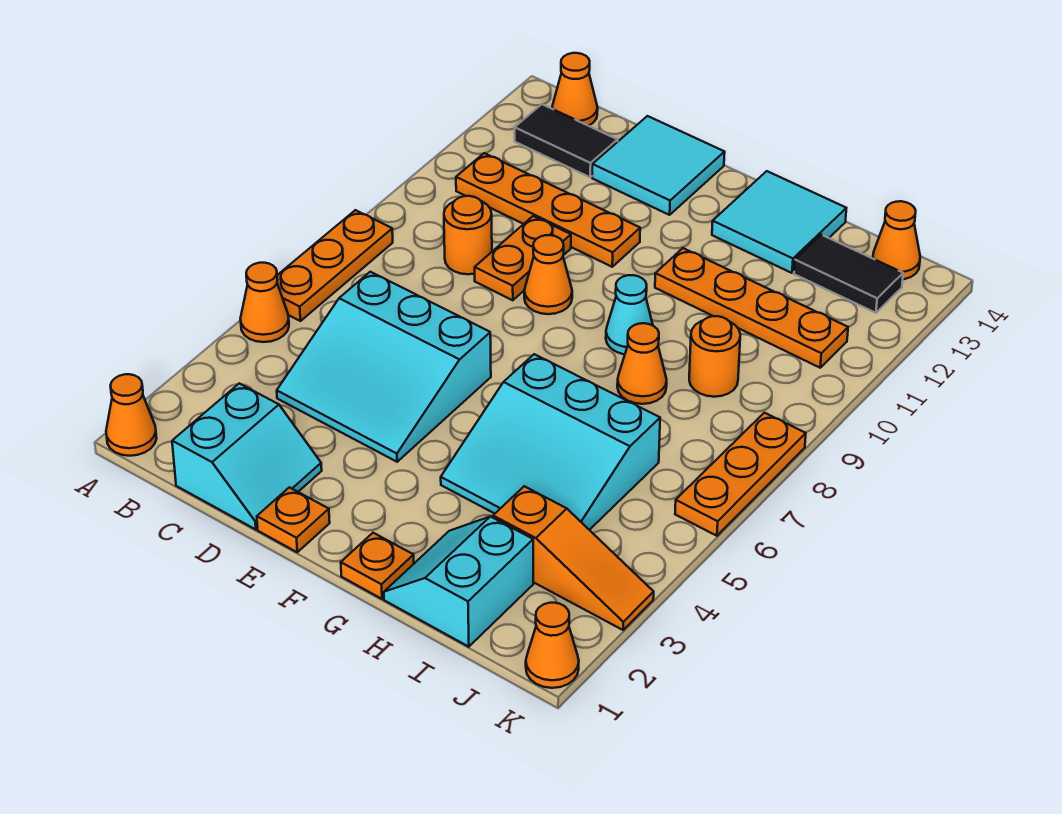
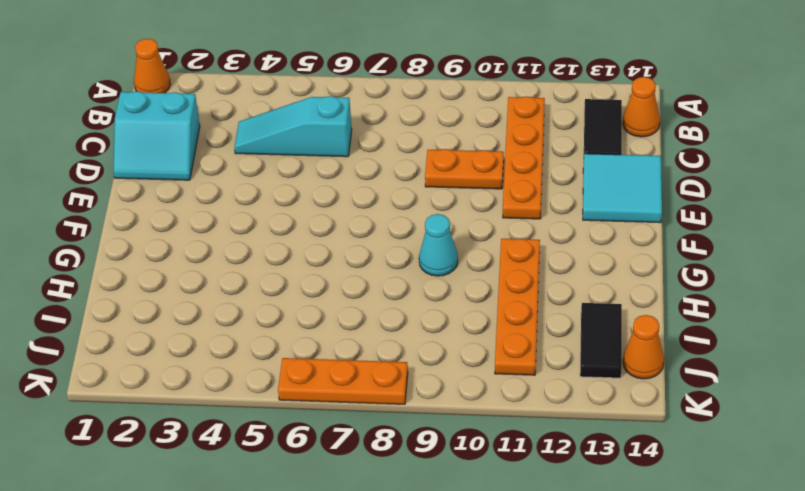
cyan 1x3 slope [234,96,352,157] -> cyan 3x3 slope [277,272,491,462]
none -> orange 1x1 cone [240,263,289,342]
none -> orange 1x3 plate [277,210,393,321]
none -> orange 1x1 round brick [444,196,492,274]

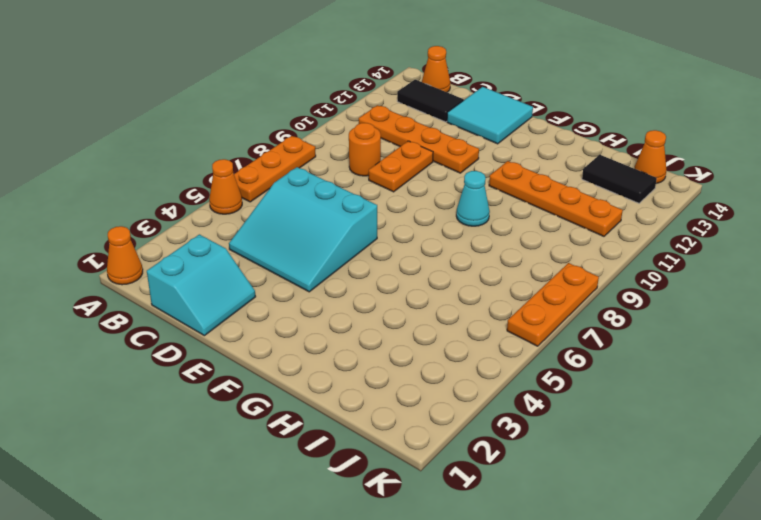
none -> orange 1x1 plate [257,487,330,552]
none -> orange 1x1 cone [524,235,572,314]
none -> orange 1x1 plate [341,533,414,599]

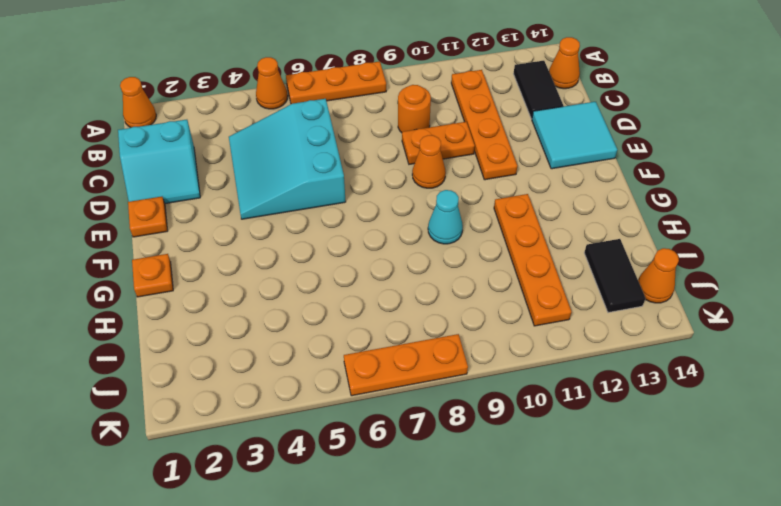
none -> cyan 3x3 slope [441,354,660,530]
none -> cyan 2x2 tile [712,171,846,273]
none -> cyan 2x2 slope [384,517,533,647]

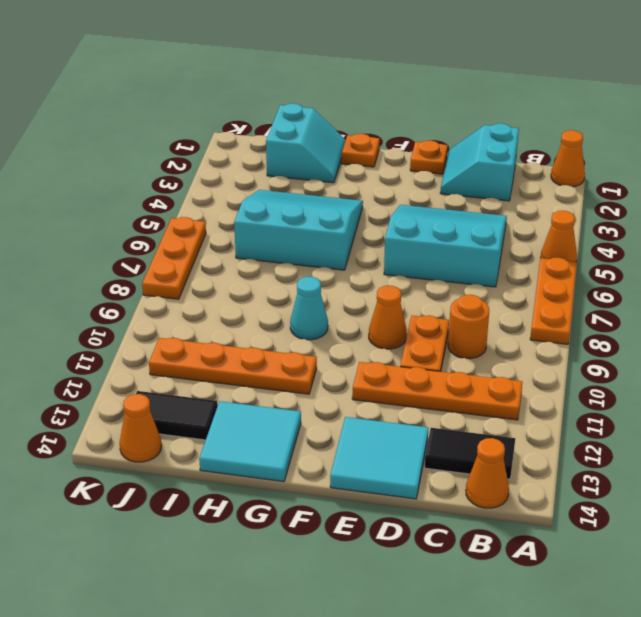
none -> orange 1x1 cone [617,323,667,404]
none -> orange 1x3 slope [493,486,654,630]
none -> orange 1x1 round brick [689,316,740,397]

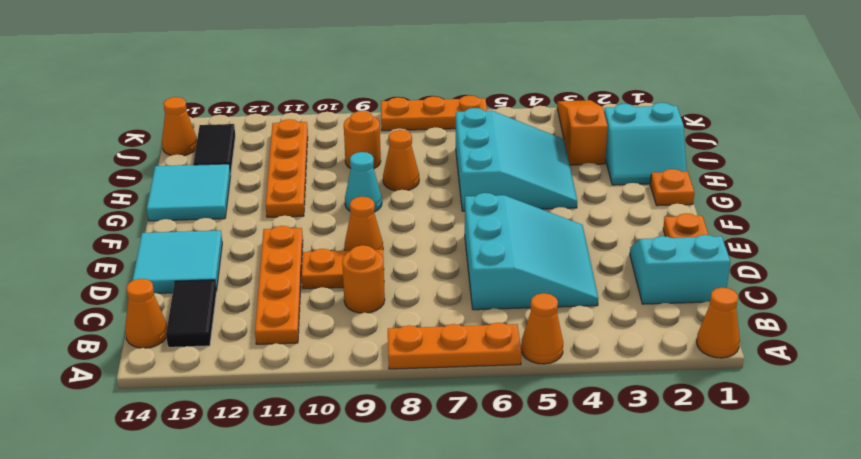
none -> orange 1x1 cone [526,603,579,688]

